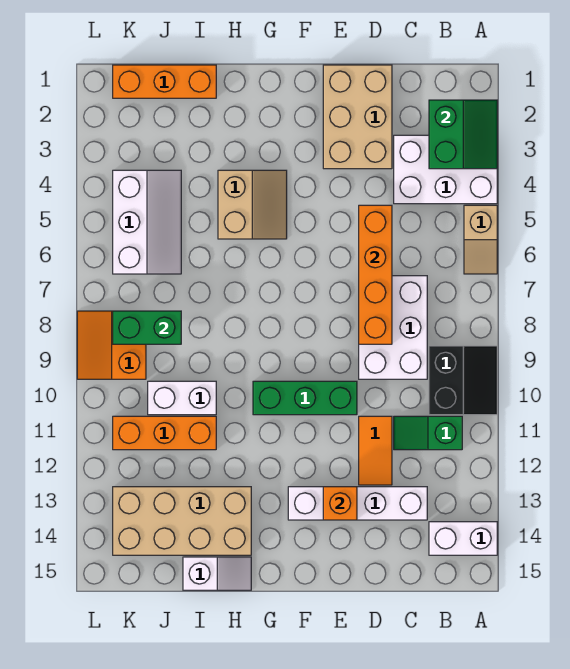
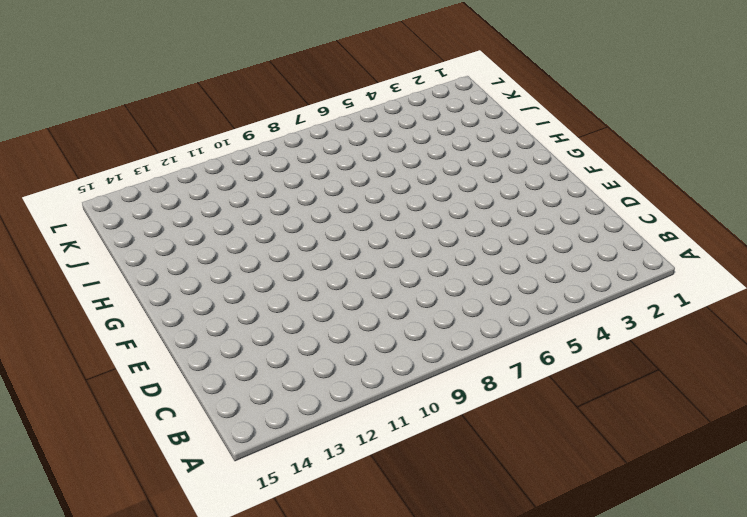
none -> white 2x3 brick [394,135,497,204]
none -> tan 1x2 slope [464,205,497,274]
none -> black 2x2 slope [429,346,497,415]

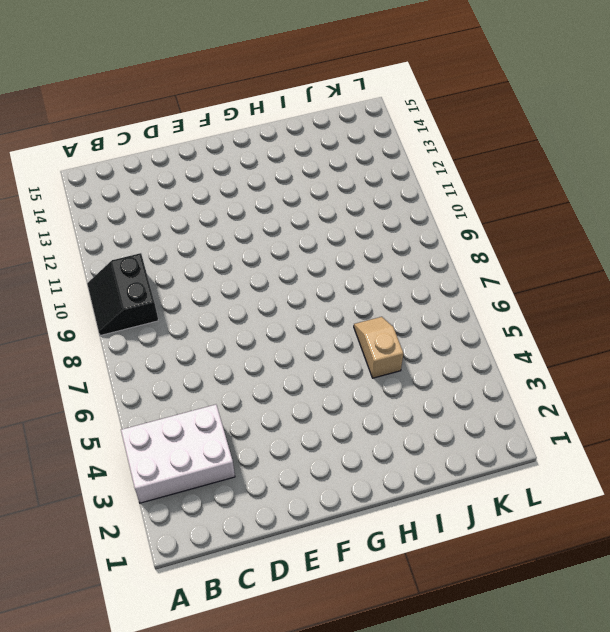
tan 1x2 slope [354,317,403,378] -> tan 1x2 slope moved to [464,205,497,274]
none -> white 1x2 brick [429,522,497,555]
none -> green 1x2 slope [394,416,462,450]
none -> white 2x3 brick [359,276,427,379]

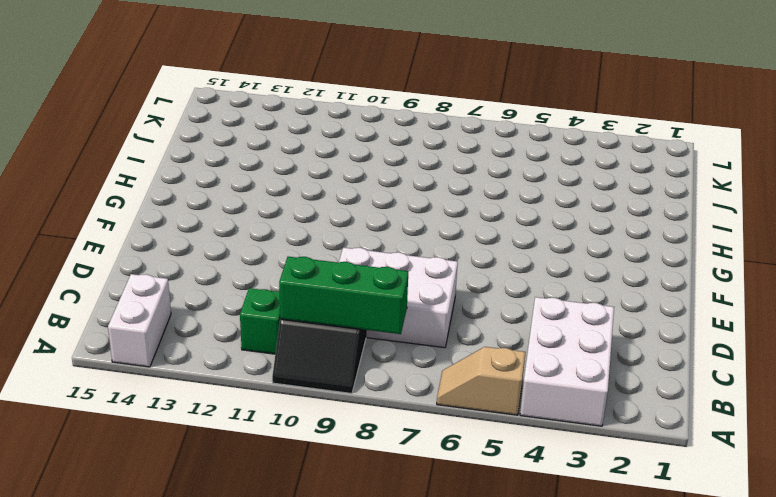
green 1x3 brick [279,257,408,334] -> green 1x3 brick turned to [253,381,357,415]
none -> white 1x4 brick [288,487,427,520]
none -> tan 2x3 brick [323,65,392,169]
none -> orange 1x2 tile [359,416,392,485]

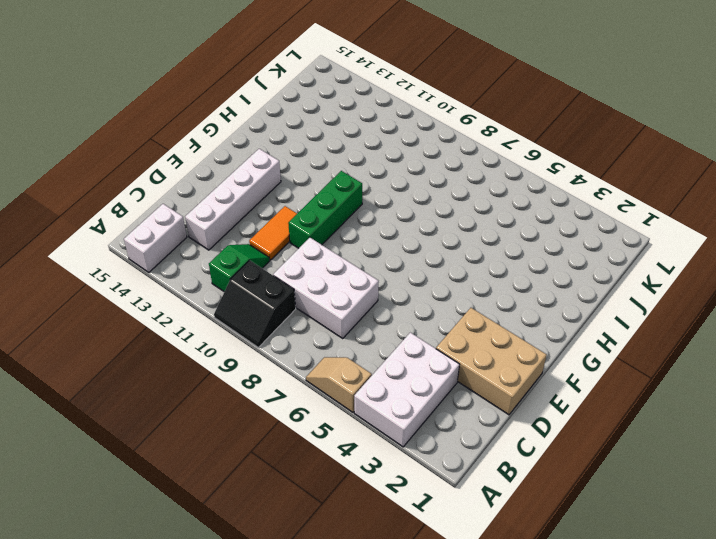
orange 1x2 tile [249,206,297,260] -> orange 1x2 tile turned to [359,416,392,485]
none -> tan 2x2 slope [218,170,287,239]
none -> tan 2x4 brick [113,487,251,555]
none -> white 1x2 slope [183,557,251,590]

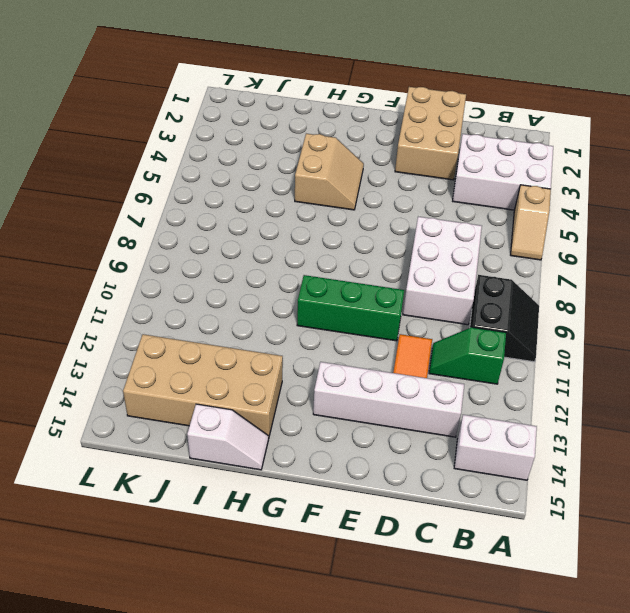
none -> orange 1x3 brick [113,65,216,98]
none -> white 1x2 brick [148,381,216,415]
none -> orange 1x3 brick [113,416,216,450]

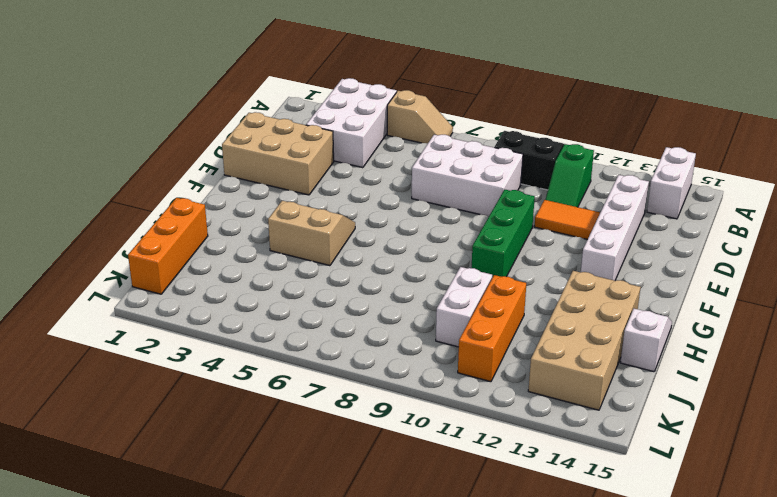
none -> white 2x3 slope [113,170,181,274]
none -> orange 2x2 slope [77,311,146,379]
none -> green 2x2 slope [429,100,497,169]

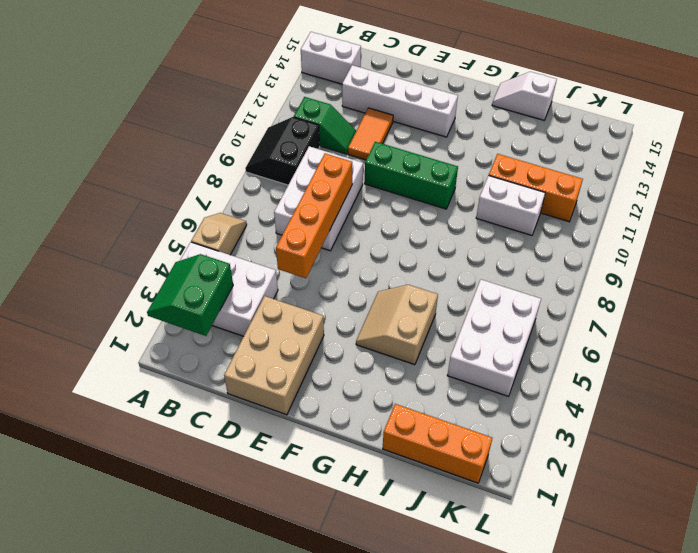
white 2x3 brick [447,280,541,396] -> white 2x3 slope [113,170,181,274]
none -> tan 2x4 brick [113,487,251,555]
none -> orange 2x2 slope [77,311,146,379]
none -> orange 1x1 brick [323,487,357,520]

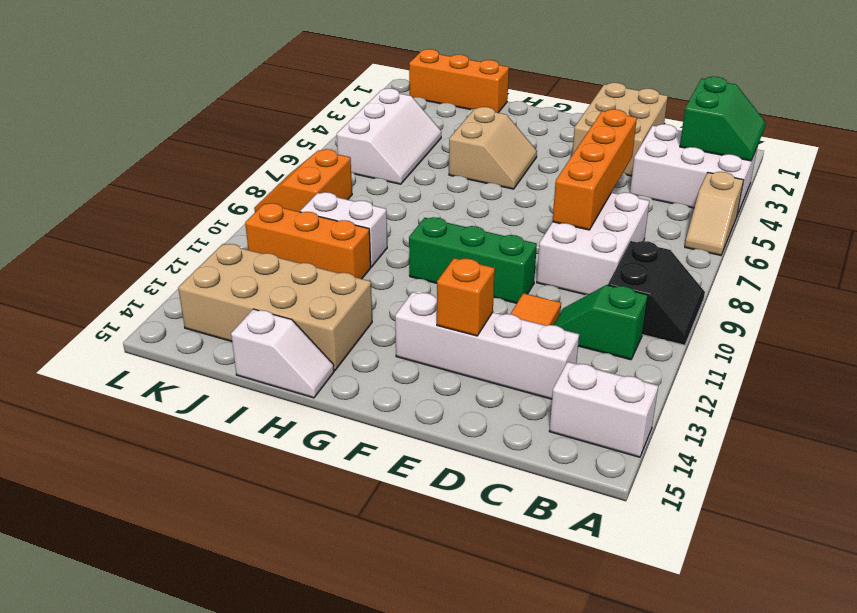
none -> green 1x2 brick [113,311,181,344]

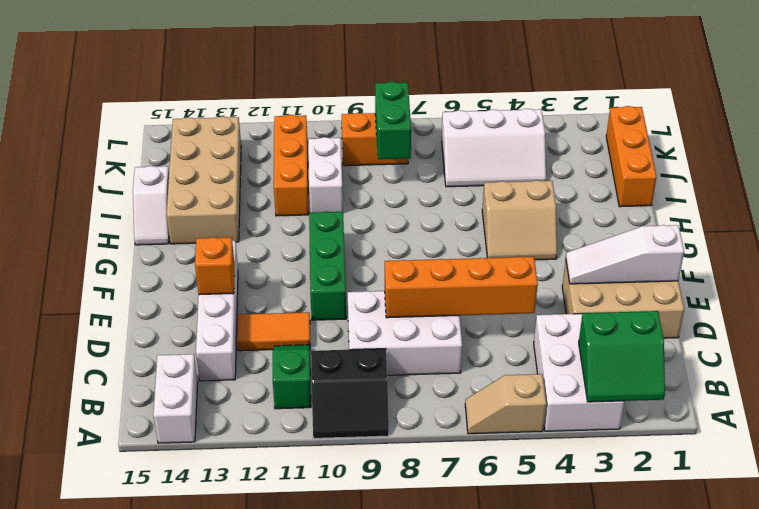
white 1x3 slope [566,225,684,284] -> none

